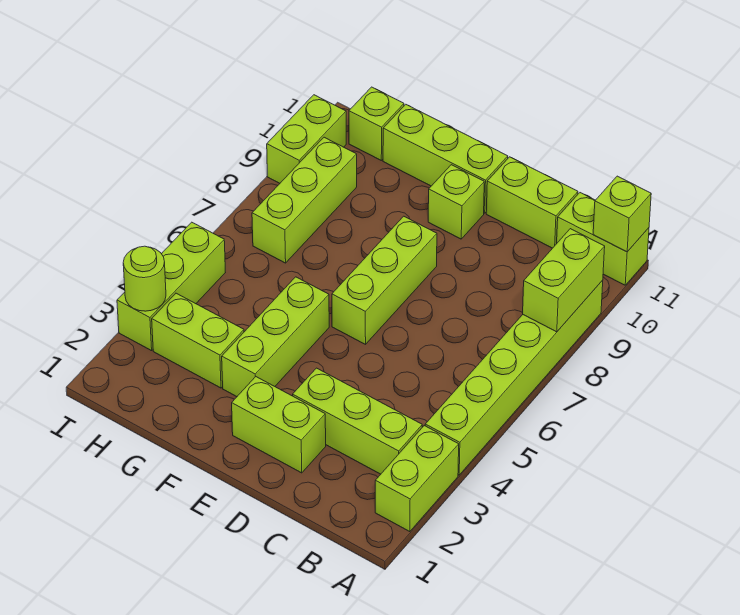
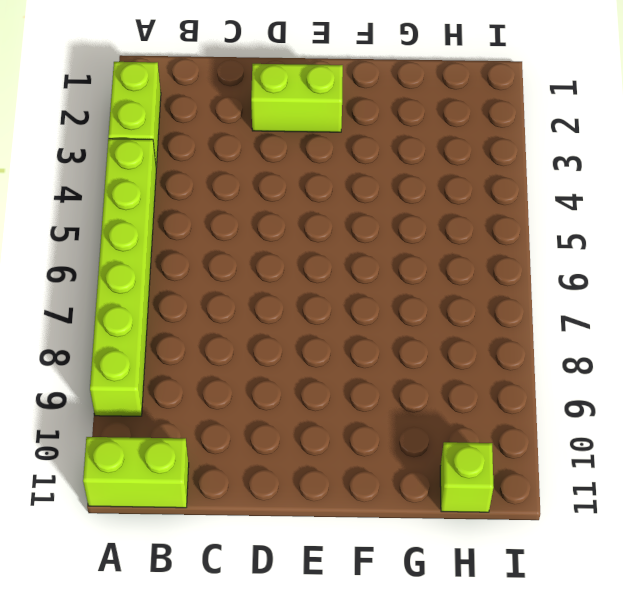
none -> lime 1x3 brick [293,368,422,474]
none -> lime 1x2 brick [486,157,578,248]
none -> lime 1x3 brick [332,216,437,344]

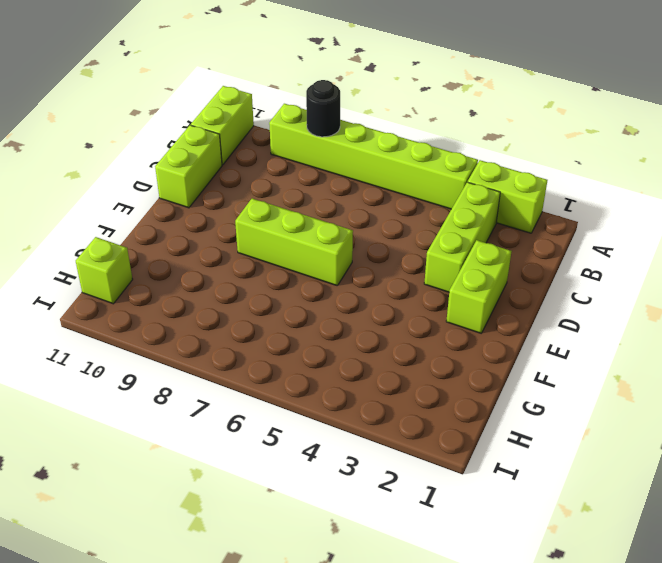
black 1x1 round brick [306,80,340,137] -> lime 1x2 brick [523,229,605,332]
none -> lime 1x1 brick [428,165,484,239]
none -> lime 1x3 brick [383,104,508,213]
none -> lime 1x3 brick [222,277,329,397]

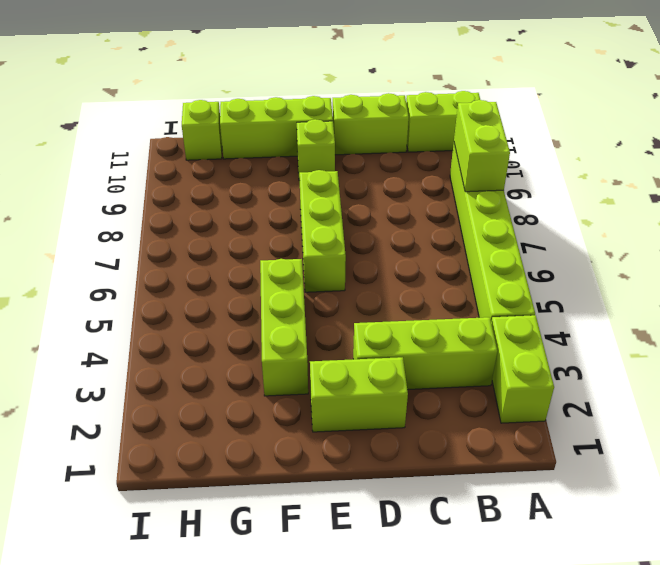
none -> lime 1x2 brick [152,293,244,388]
none -> lime 1x3 brick [252,137,357,263]
none -> lime 1x3 brick [117,222,225,351]

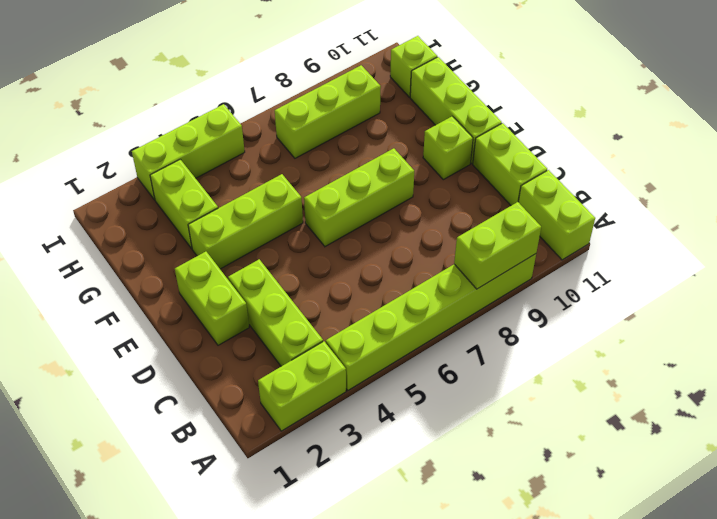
none -> lime 1x2 brick [267,95,346,183]
none -> lime 1x1 brick [593,176,651,252]
none -> lime 1x1 round brick [123,246,166,311]

